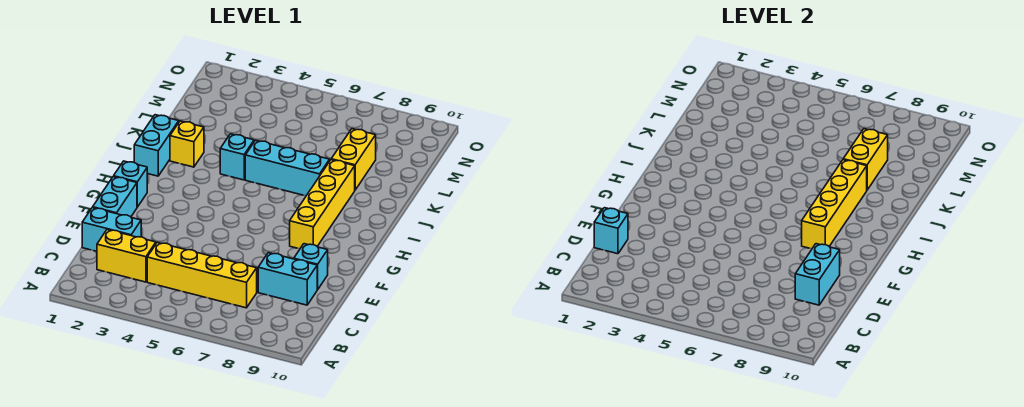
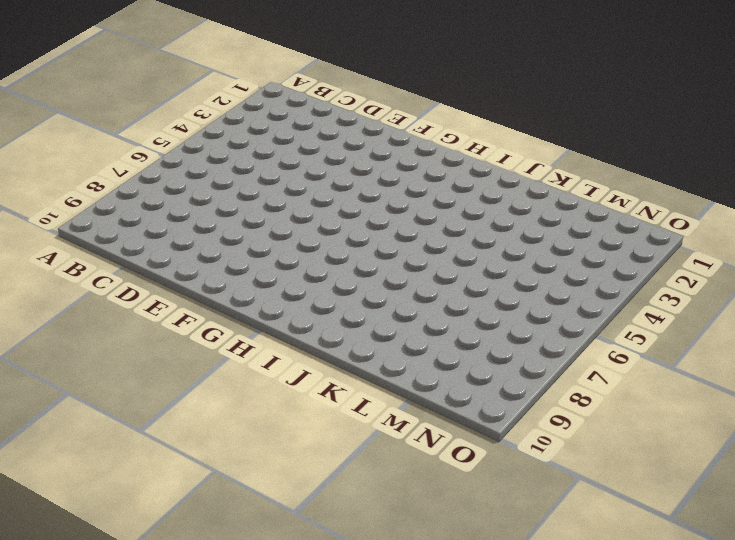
none -> yellow 1x2 brick [97,230,156,282]
none -> yellow 1x4 brick [147,242,257,308]
none -> cyan 1x2 brick [82,208,141,251]

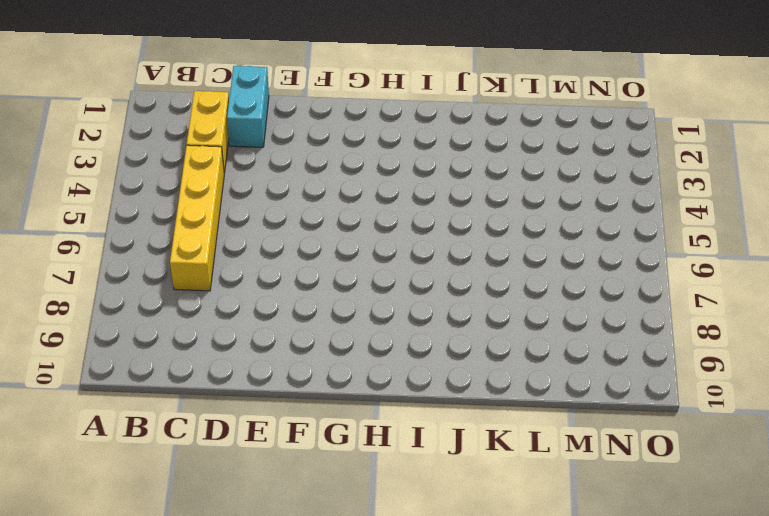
none -> cyan 1x2 brick [258,253,318,305]
none -> cyan 1x2 brick [93,177,137,217]
none -> cyan 1x1 brick [294,244,328,289]

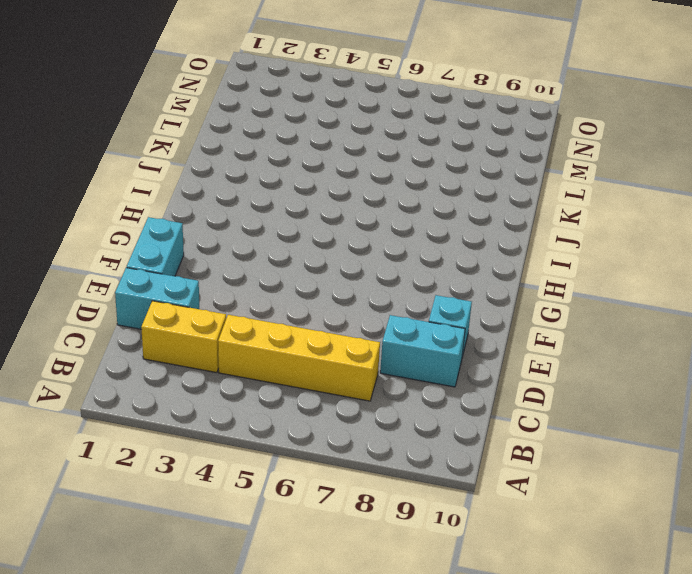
none -> cyan 1x1 brick [114,161,147,207]
none -> yellow 1x4 brick [290,160,355,249]
none -> cyan 1x2 brick [134,115,179,176]

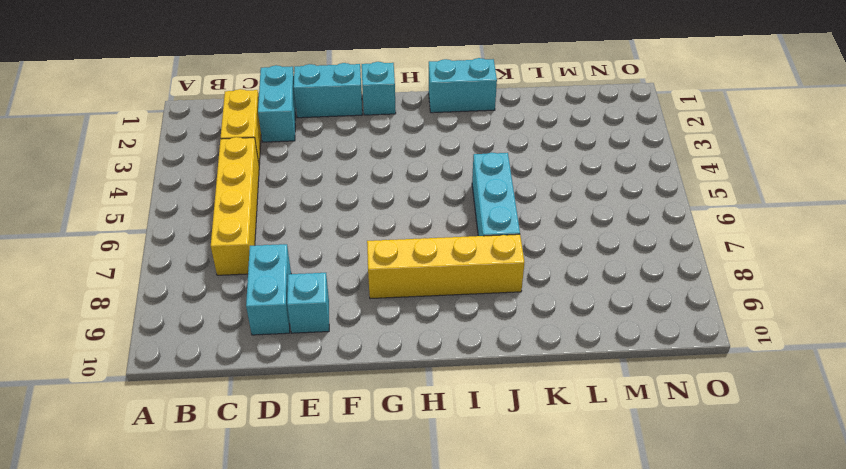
none -> yellow 1x1 brick [170,121,204,167]
none -> cyan 1x1 brick [220,134,254,180]
none -> yellow 1x2 brick [331,129,376,190]

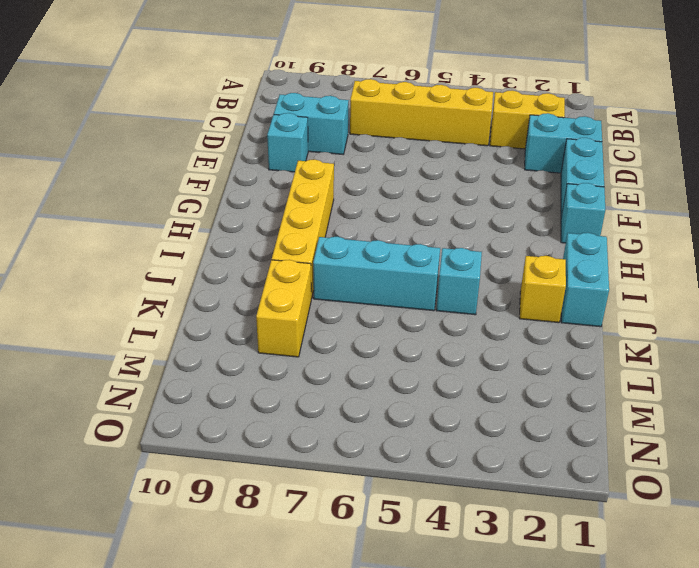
none -> cyan 1x1 brick [594,208,628,254]
none -> cyan 1x2 brick [795,244,840,305]
none -> yellow 1x4 brick [802,160,867,249]

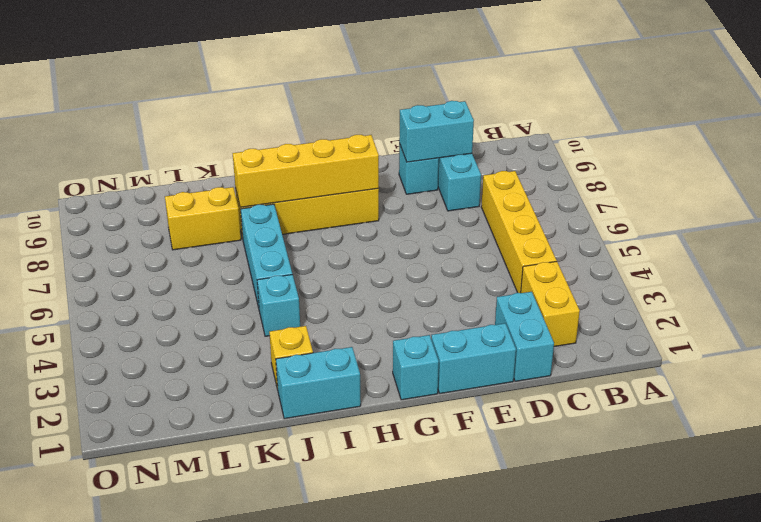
none -> cyan 1x1 brick [594,208,628,254]
none -> yellow 1x2 brick [843,129,888,190]

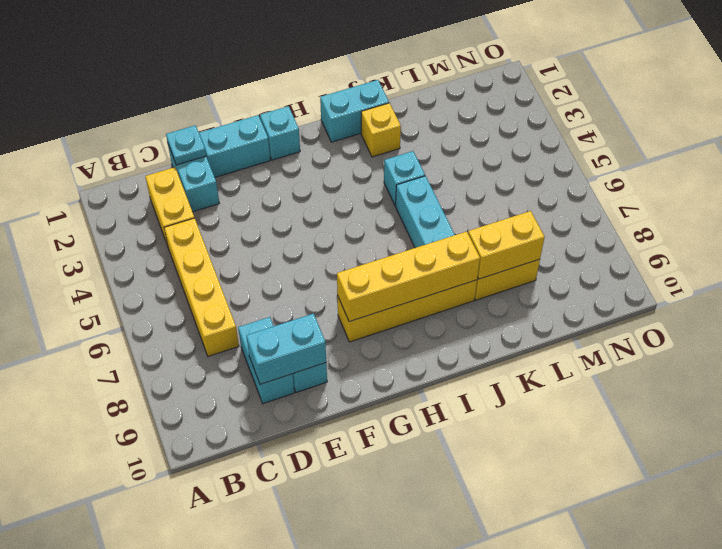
cyan 1x1 plate [166,125,206,165] -> cyan 1x1 brick [594,208,628,254]

